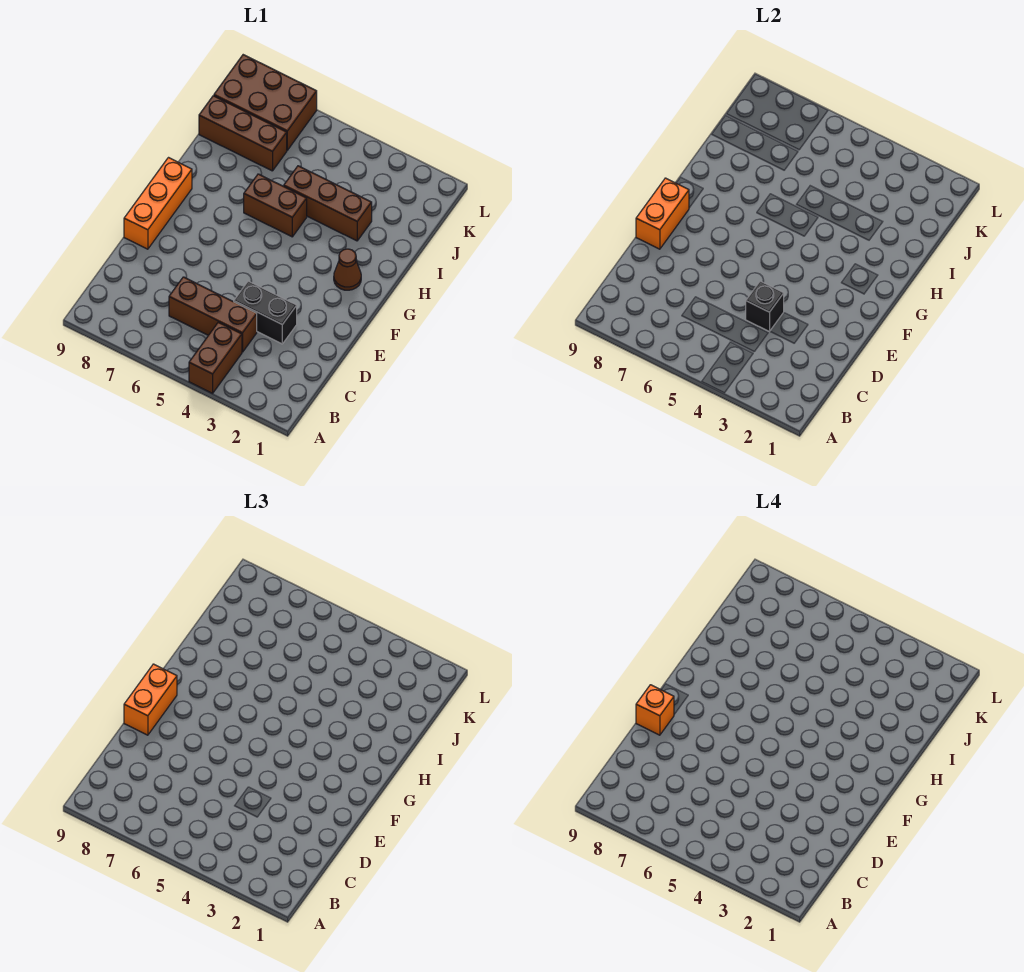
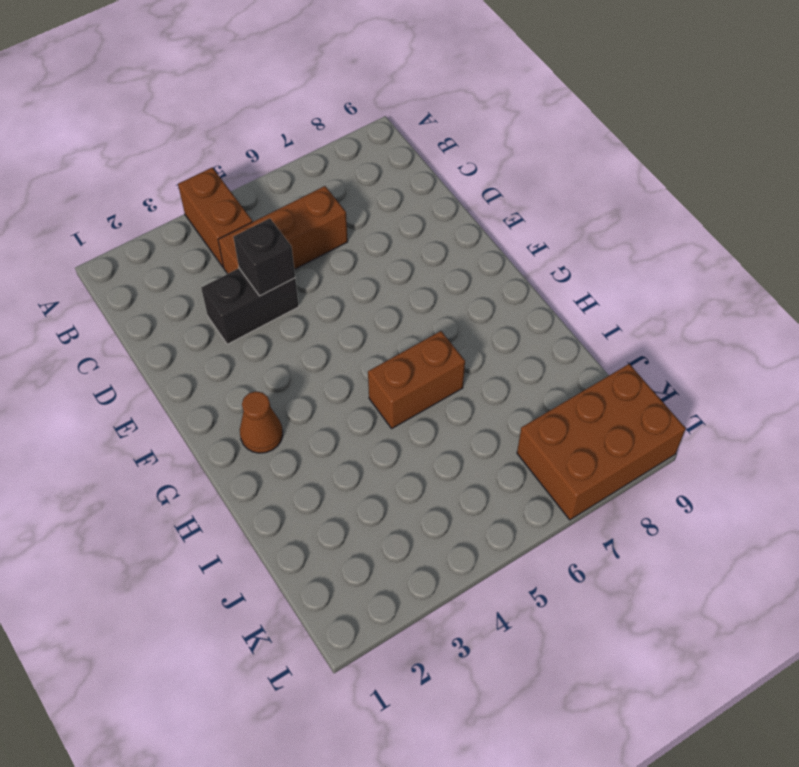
none -> orange 1x3 brick [124,158,192,249]
none -> brown 1x3 brick [284,166,372,241]
none -> brown 1x3 brick [199,96,287,171]

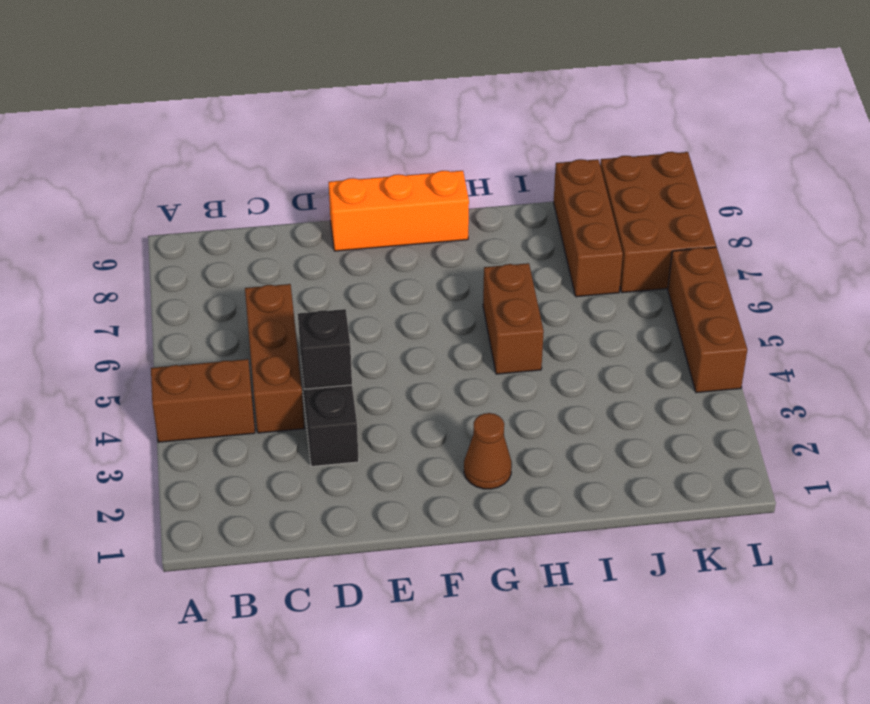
brown 1x3 brick [668,247,747,393] -> brown 1x3 brick moved to [284,166,372,241]
none -> orange 1x2 brick [636,178,689,249]
none -> orange 1x2 brick [124,664,177,735]
none -> orange 1x1 brick [636,685,674,735]

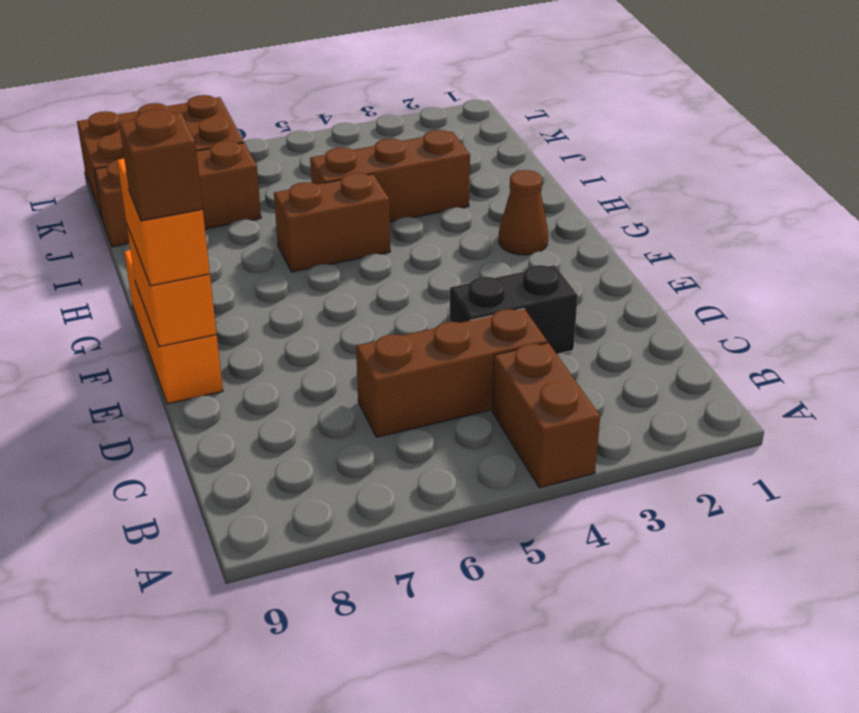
brown 1x1 brick [119,109,203,221] -> orange 1x1 brick [636,685,674,735]
none -> black 1x1 brick [746,281,784,332]

